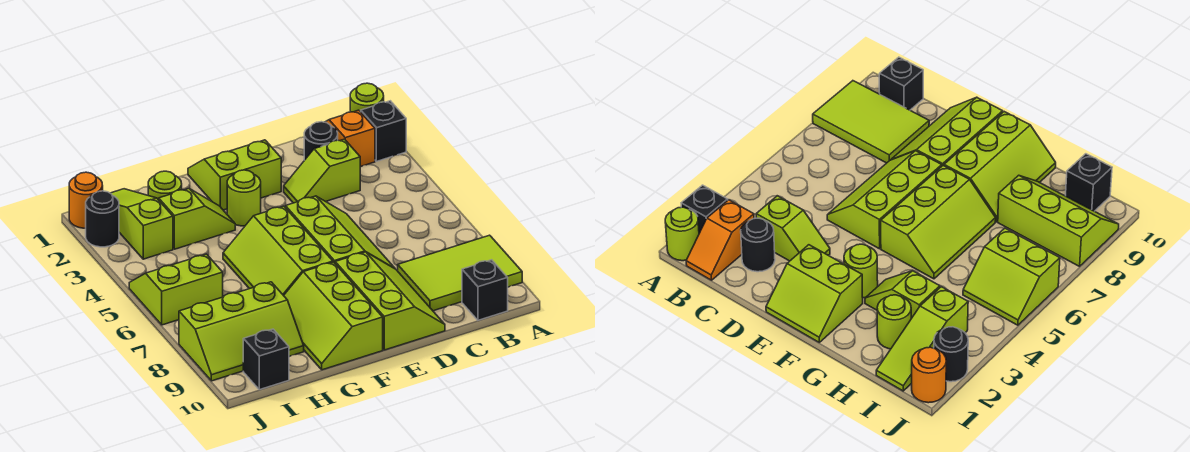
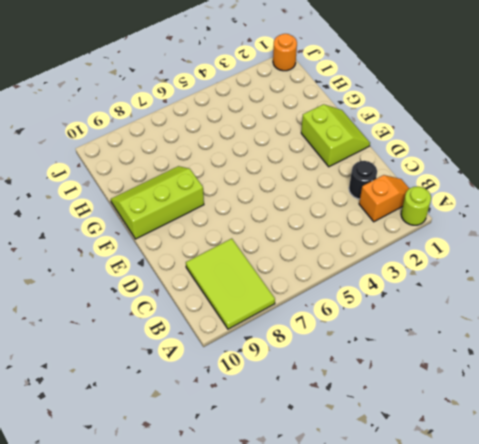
none -> black 1x1 brick [361,101,406,161]
none -> black 1x1 brick [462,260,508,320]
none -> lime 1x2 slope [284,139,360,203]

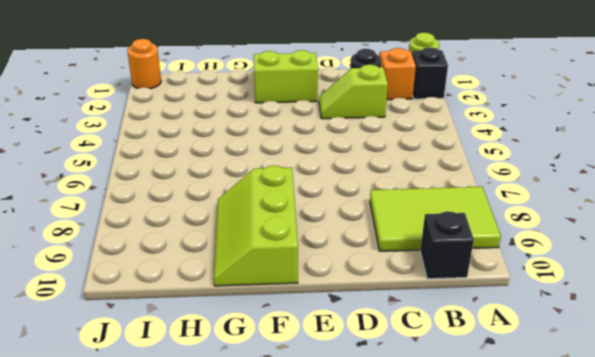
none -> lime 2x3 slope [285,196,395,269]
none -> lime 2x3 slope [335,252,445,350]
none -> lime 1x1 round brick [227,170,261,226]

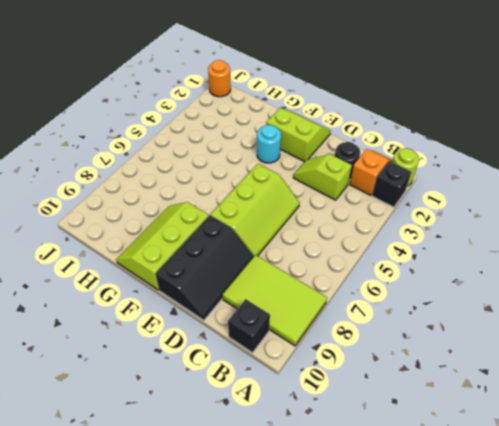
black 2x3 slope [155,215,254,320] -> lime 2x3 slope [335,252,445,350]
cyan 1x1 round brick [257,125,281,163] -> lime 1x1 round brick [227,170,261,226]
none -> lime 2x3 slope [223,206,333,295]
none -> lime 1x2 slope [159,189,235,249]
none -> lime 1x1 round brick [148,171,182,200]

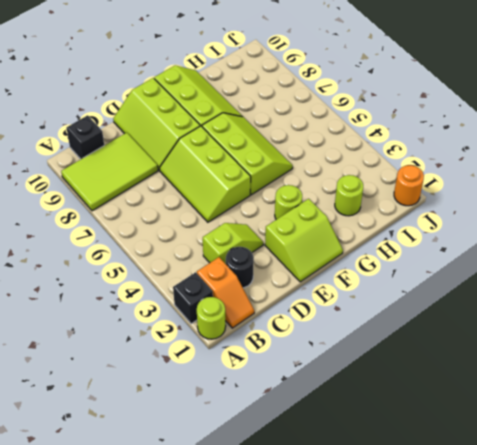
none -> lime 1x2 slope [159,189,235,249]
none -> lime 2x3 slope [179,282,304,381]
none -> lime 1x3 slope [110,189,173,259]

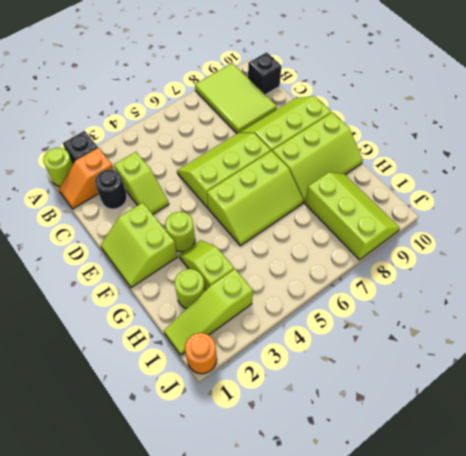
none -> lime 2x2 slope [129,254,223,325]
none -> black 1x1 brick [243,329,289,390]
none -> black 1x1 round brick [86,191,119,247]

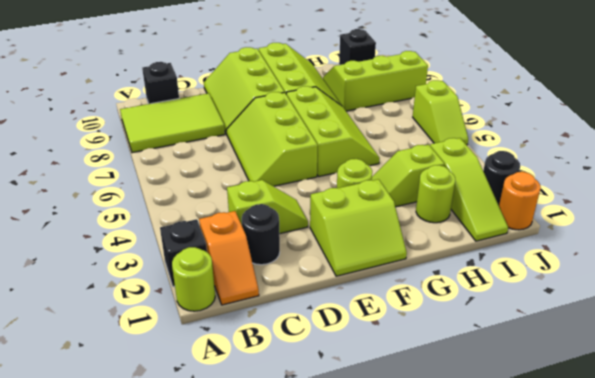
lime 1x2 slope [413,80,468,145] -> lime 2x2 slope [129,254,223,325]

